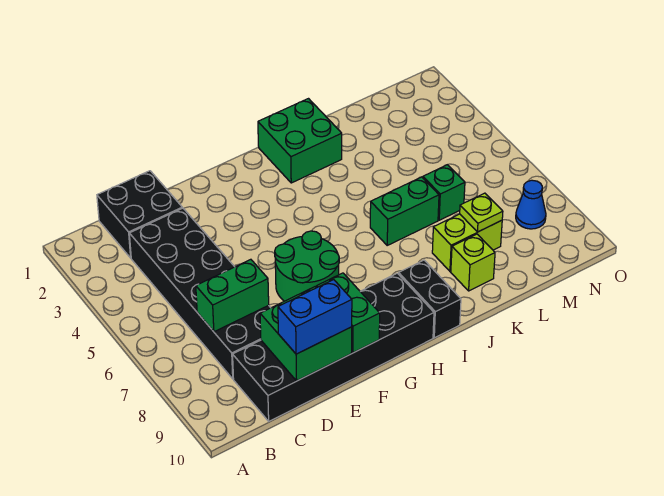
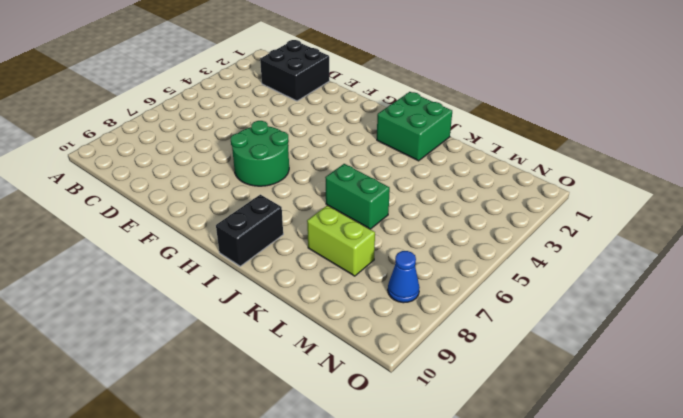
none -> black 2x6 brick [129,208,270,379]
none -> black 2x6 brick [233,273,434,421]
none -> lime 1x1 brick [451,234,495,291]

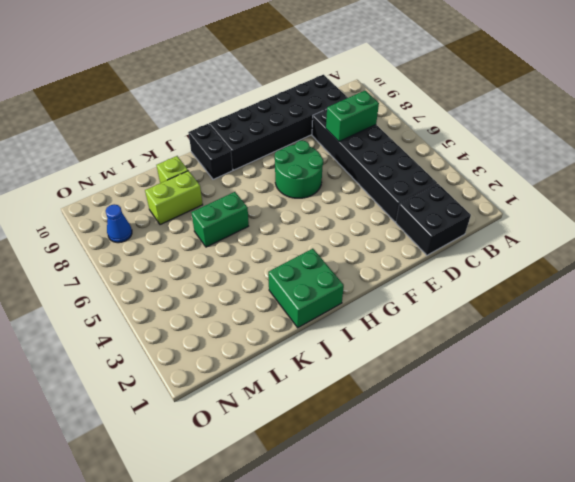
none -> green 1x1 brick [423,165,465,220]
none -> green 2x2 brick [260,287,352,381]
none -> green 1x2 brick [317,273,380,353]

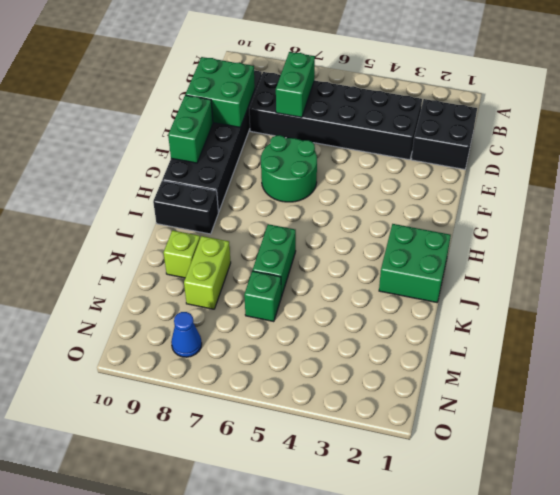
green 1x2 brick [168,95,213,163] -> green 1x2 brick turned to [317,273,380,353]
none -> lime 1x1 plate [460,193,503,232]
none -> blue 1x2 brick [278,280,352,354]

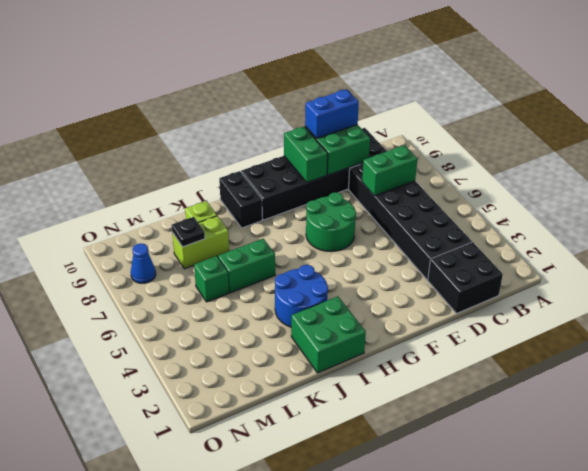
blue 2x2 round brick [275,265,328,327] -> none
black 1x1 plate [172,217,205,247] -> lime 1x1 plate [460,193,503,232]

